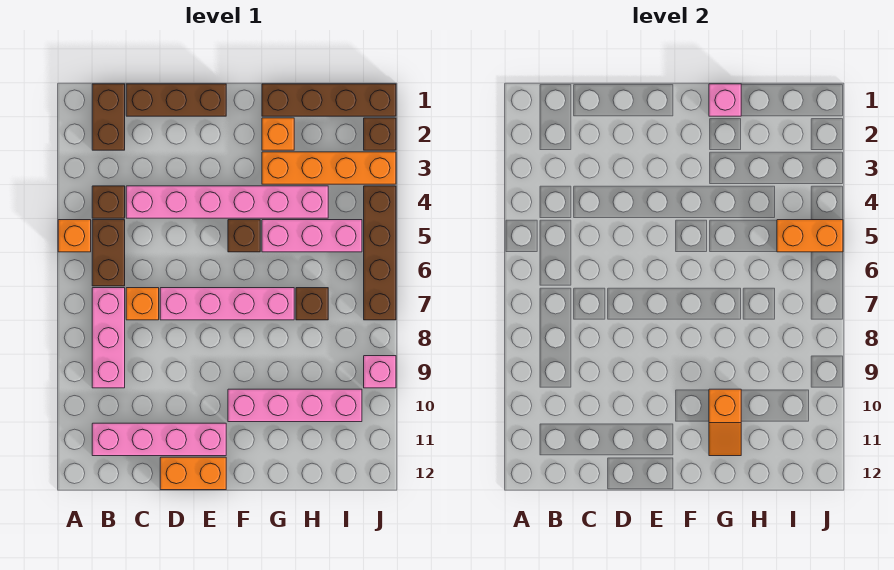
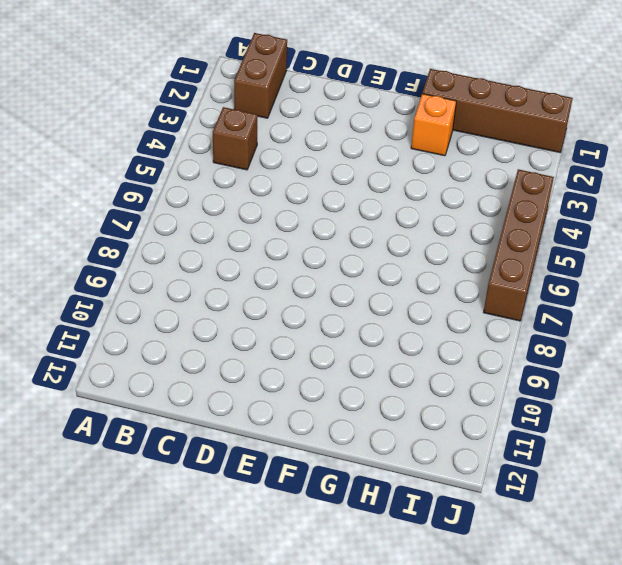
none -> orange 1x1 brick [58,220,91,252]
none -> brown 1x2 brick [92,220,125,286]
none -> pink 1x3 brick [92,288,125,388]

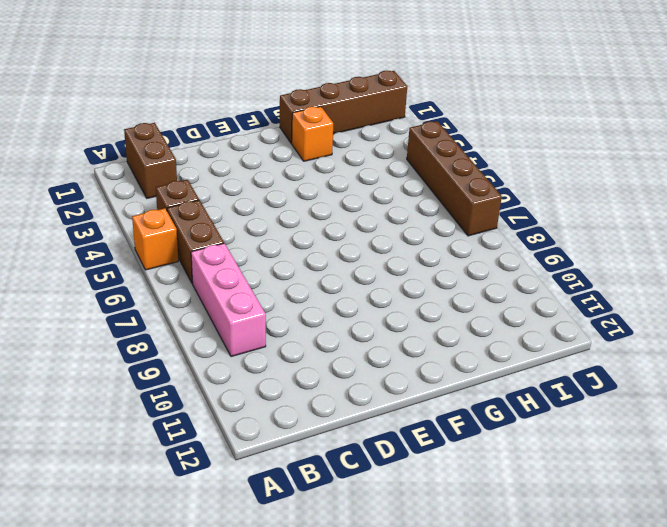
none -> pink 1x4 brick [92,423,226,456]
none -> brown 1x3 brick [126,84,226,116]
none -> pink 1x6 brick [126,186,328,218]

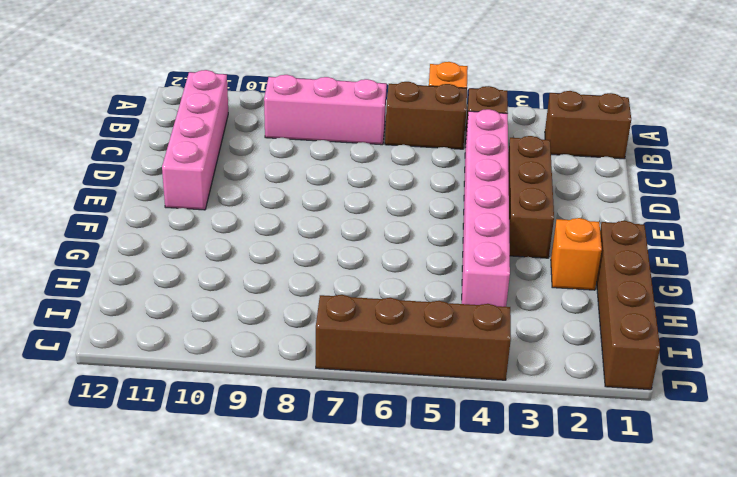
brown 1x3 brick [508,136,554,258] -> brown 1x3 brick moved to [126,84,226,116]
none -> orange 1x1 brick [126,288,159,320]
none -> pink 1x4 brick [160,288,294,320]
none -> orange 1x2 brick [160,457,226,490]

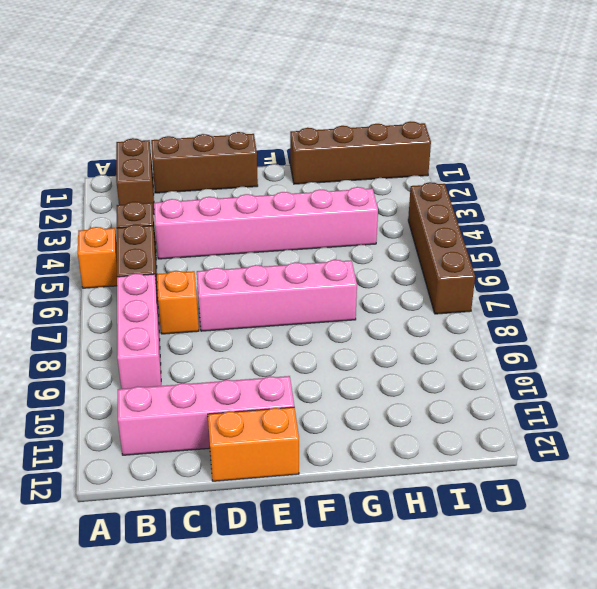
none -> brown 1x1 brick [228,220,260,252]
none -> pink 1x4 brick [228,389,362,422]
none -> orange 1x1 brick [262,118,294,150]

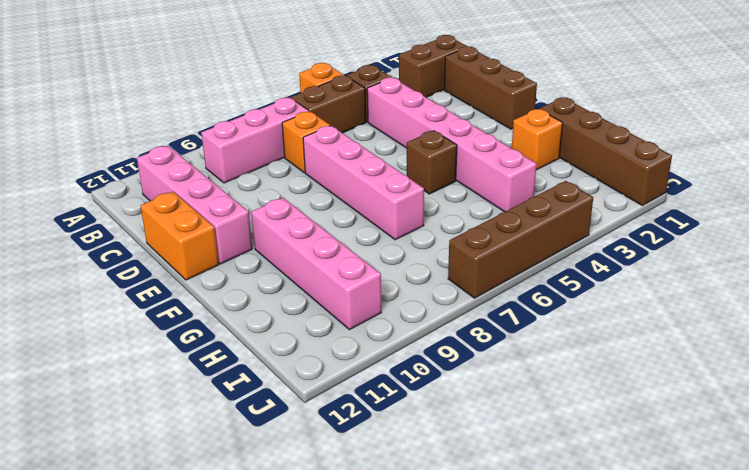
none -> orange 1x4 brick [262,152,396,184]
none -> pink 1x3 brick [262,220,362,252]
none -> brown 1x1 brick [296,288,328,320]

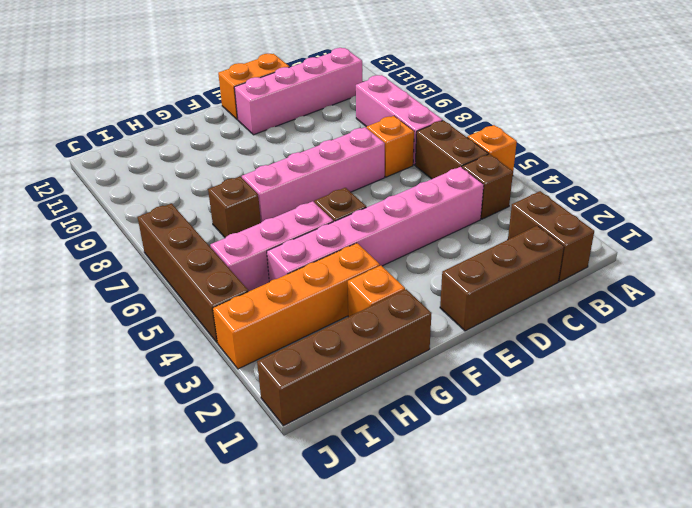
none -> pink 1x4 brick [228,389,362,422]
none -> brown 1x1 brick [364,118,396,150]
none -> pink 1x1 brick [364,356,396,388]

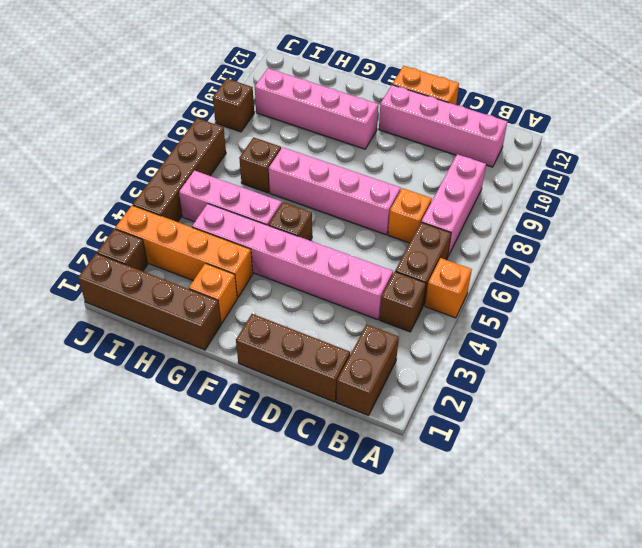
brown 1x1 brick [213,79,254,132] -> pink 1x1 brick [364,356,396,388]
none -> pink 1x1 brick [709,84,741,116]
none -> orange 1x2 slope [709,389,741,456]
none -> orange 1x2 brick [777,220,843,252]

